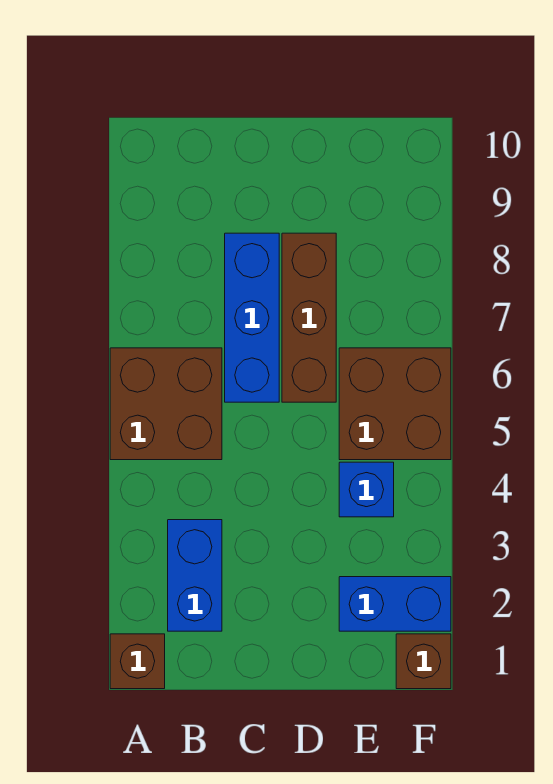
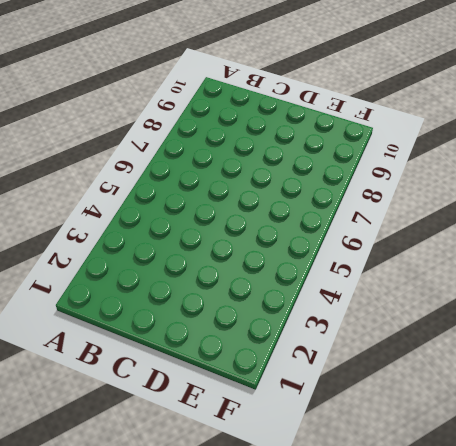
none -> brown 1x1 brick [110,634,165,689]
none -> brown 2x2 brick [110,348,222,460]

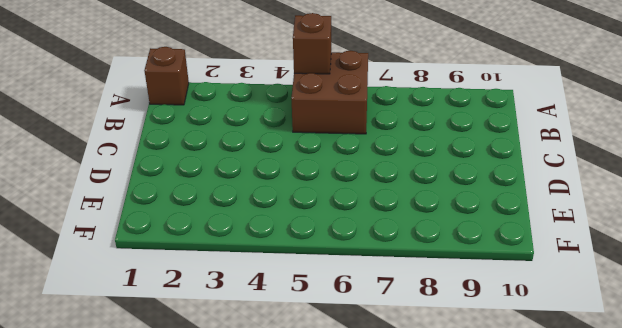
brown 1x1 brick [293,13,331,74] -> brown 1x1 brick moved to [396,634,451,689]
none -> blue 1x2 brick [168,520,222,631]
none -> blue 1x3 brick [225,233,279,402]

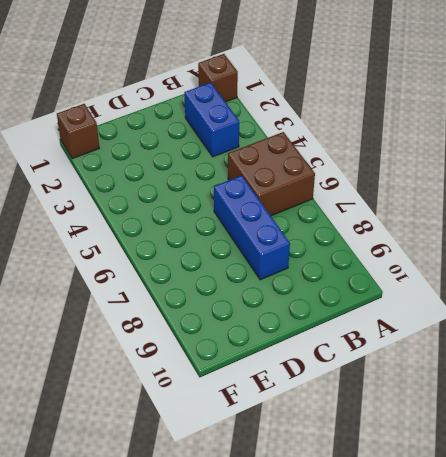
none -> brown 1x3 brick [282,233,336,402]
none -> blue 1x2 brick [339,577,451,631]

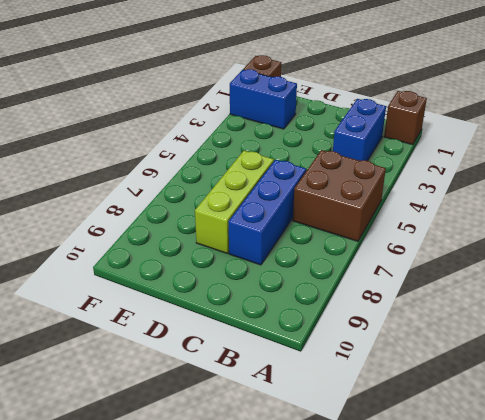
lime 1x3 brick [195,151,274,254] -> brown 1x3 brick [282,233,336,402]
none -> blue 1x1 brick [339,462,394,517]
none -> brown 2x2 brick [339,348,451,460]

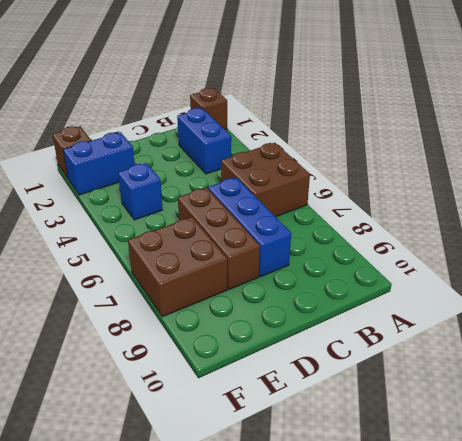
brown 2x2 brick [128,217,227,317] -> brown 2x2 brick moved to [339,348,451,460]

